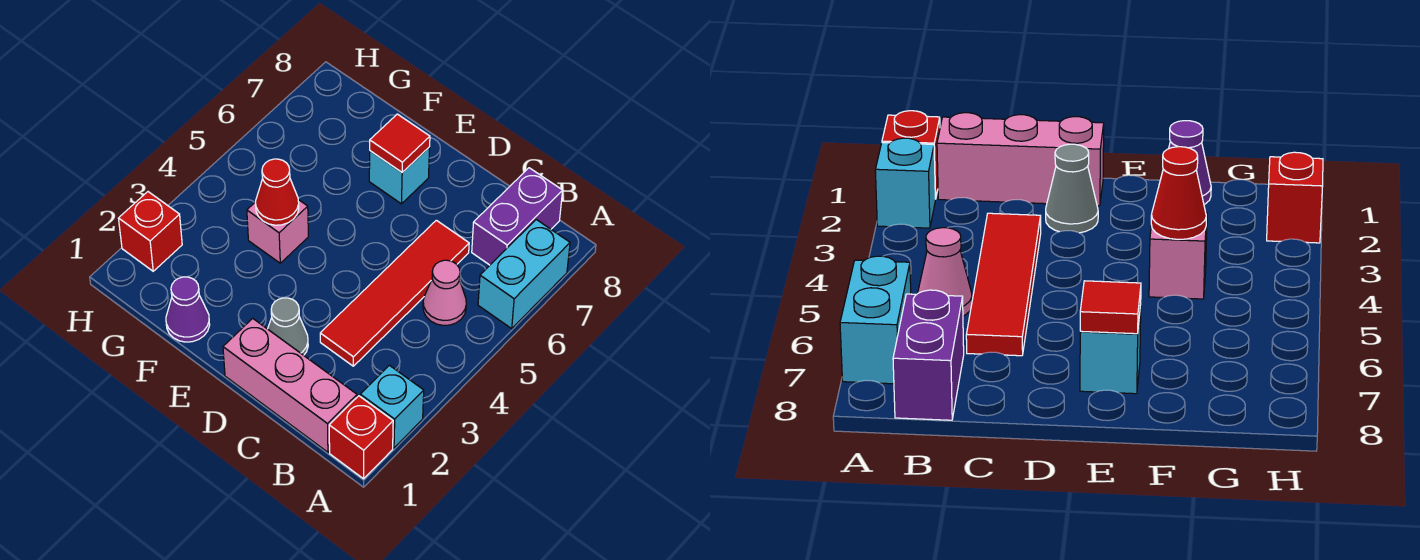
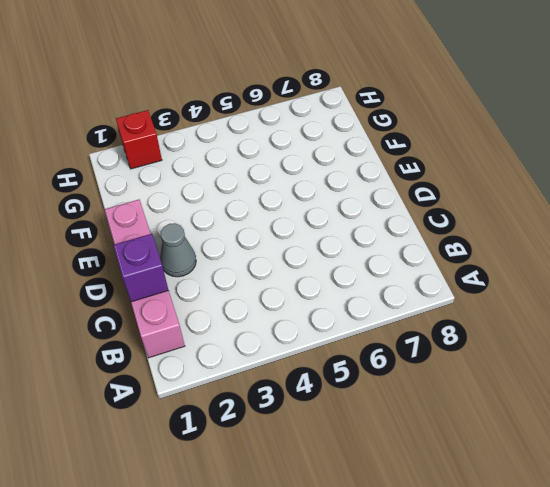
pink 1x4 brick [105,200,185,358] -> pink 1x3 brick [223,318,357,452]
purple 1x1 brick [113,234,169,302] -> none
none -> red 1x1 brick [329,396,393,479]
none -> cyan 1x1 brick [360,365,424,448]
none -> cyan 1x2 brick [478,220,570,328]

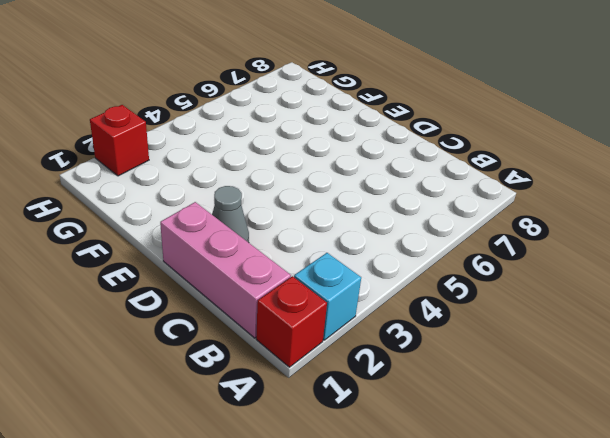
none -> cyan 1x2 brick [478,220,570,328]
none -> pink 1x1 cone [423,260,466,325]
none -> purple 1x2 brick [472,168,563,265]

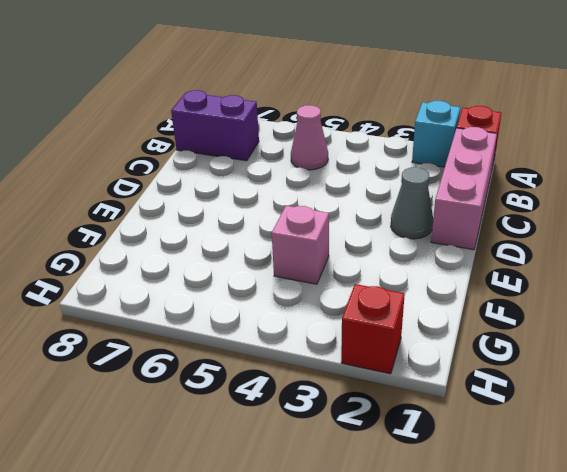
none -> cyan 1x2 brick [478,220,570,328]
none -> red 1x4 tile [320,220,469,366]
none -> cyan 1x1 brick [369,147,430,204]

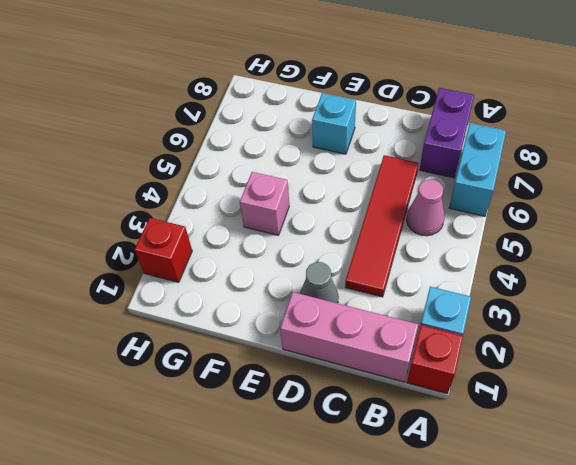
none -> purple 1x1 cone [166,277,210,342]
none -> red 1x1 tile [370,114,430,172]
none -> red 1x1 cone [256,159,299,225]

